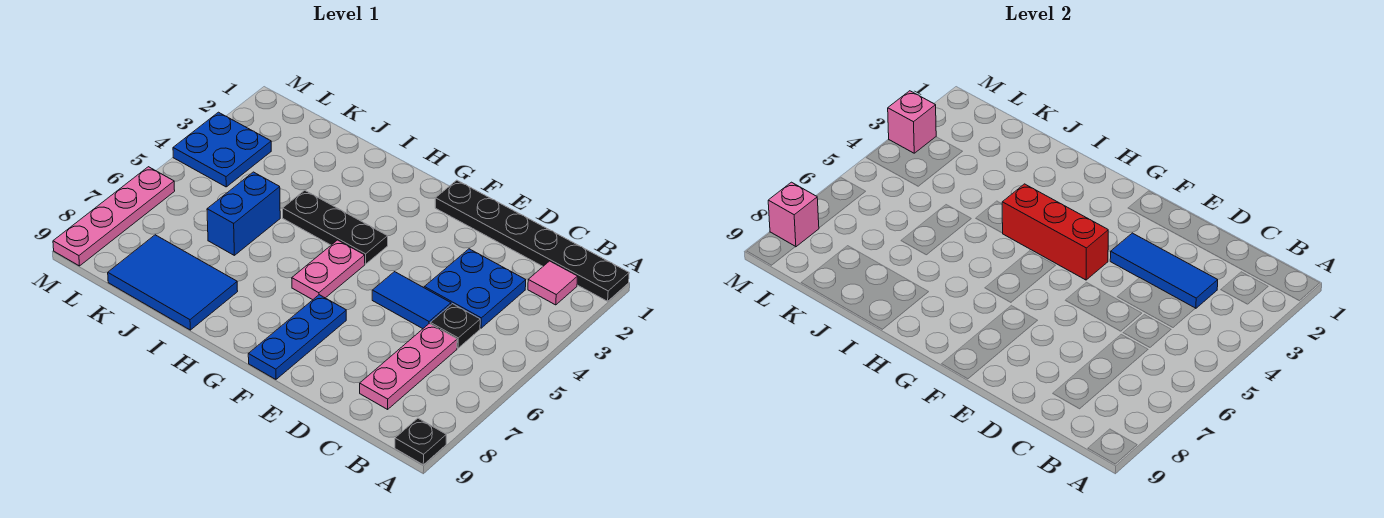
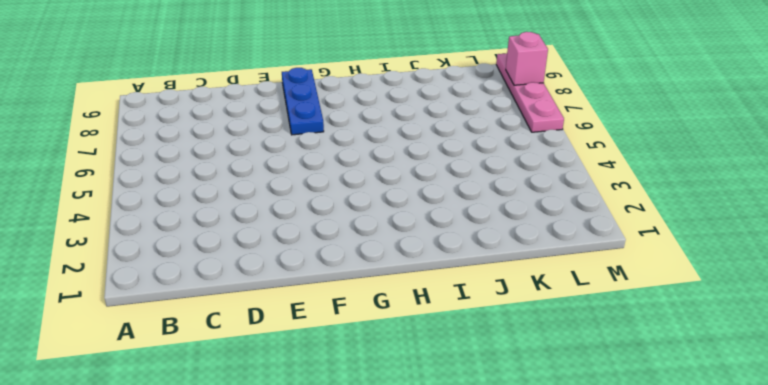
none -> black 1x6 plate [435,180,629,301]
none -> black 1x1 plate [395,418,446,465]
none -> pink 1x1 tile [528,261,578,305]

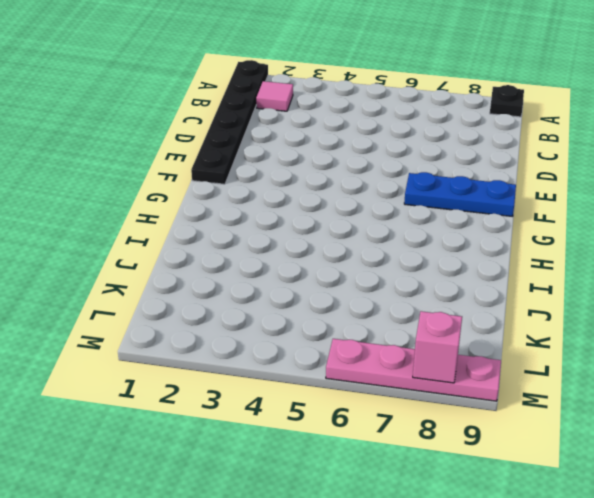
none -> blue 2x2 plate [424,249,526,328]
none -> black 1x1 plate [430,304,480,348]
none -> pink 1x3 plate [360,324,457,409]

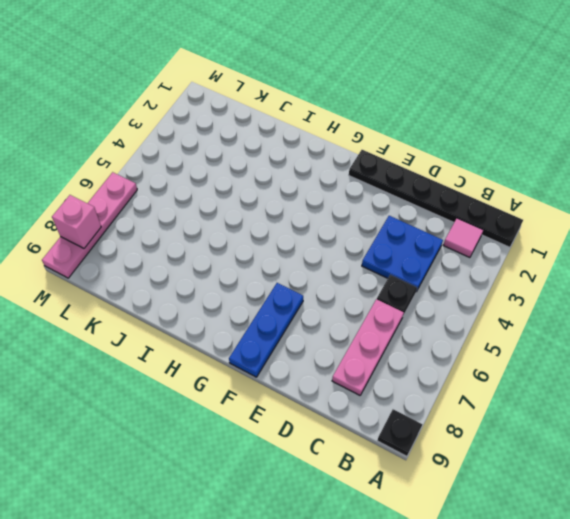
none -> blue 1x2 tile [372,272,451,329]
none -> black 1x3 plate [283,190,388,264]
none -> pink 1x2 plate [292,240,365,300]

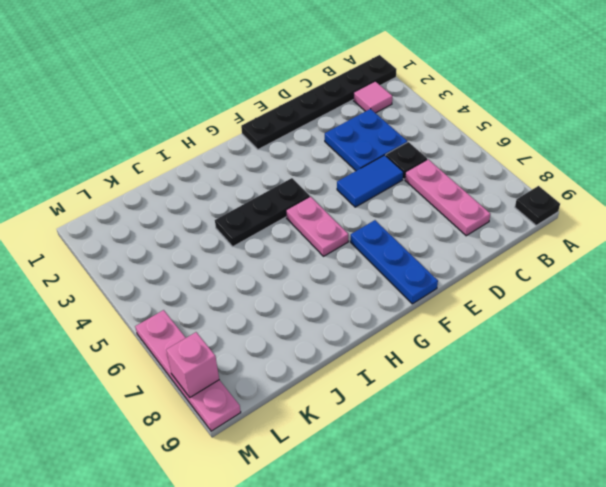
none -> blue 2x3 tile [108,235,238,330]
none -> blue 1x2 brick [207,172,280,255]
none -> blue 2x2 plate [173,112,271,187]

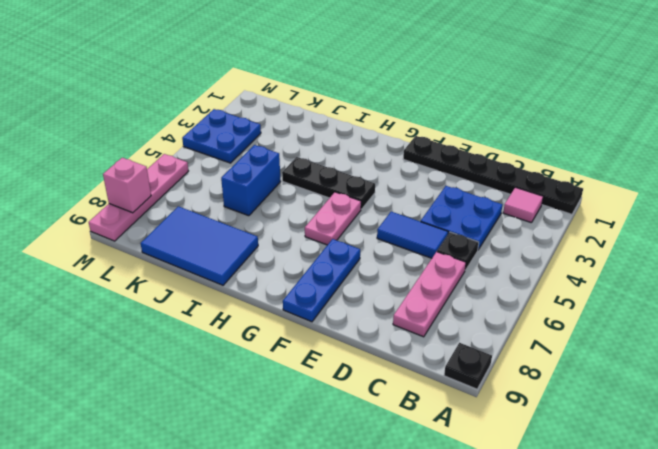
none -> blue 1x3 tile [1110,233,1218,308]
none -> red 1x3 brick [1002,184,1108,280]
none -> pink 1x1 brick [888,91,936,153]

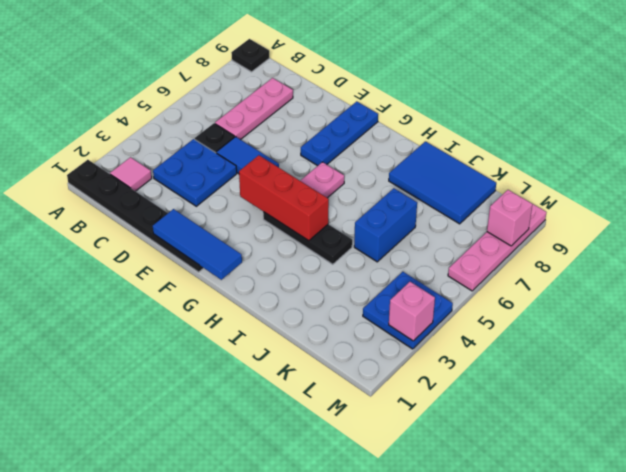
blue 1x3 tile [153,209,242,280] -> blue 1x3 tile moved to [1110,233,1218,308]

